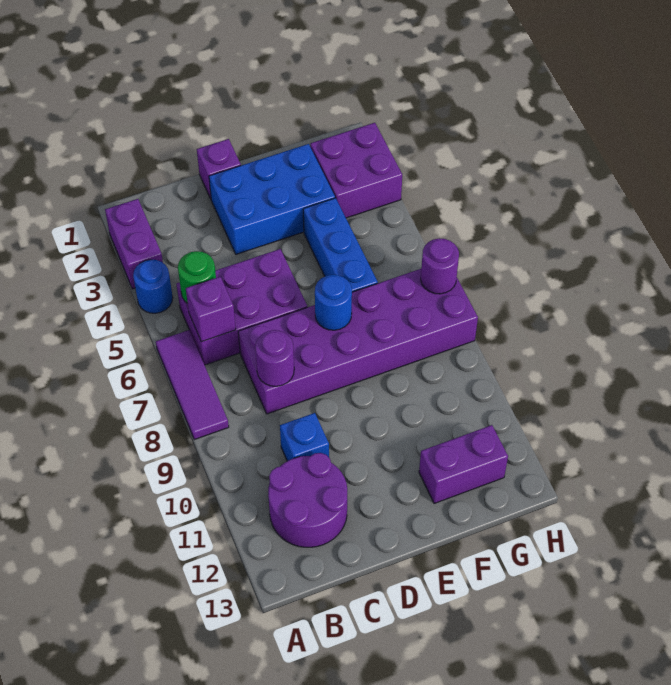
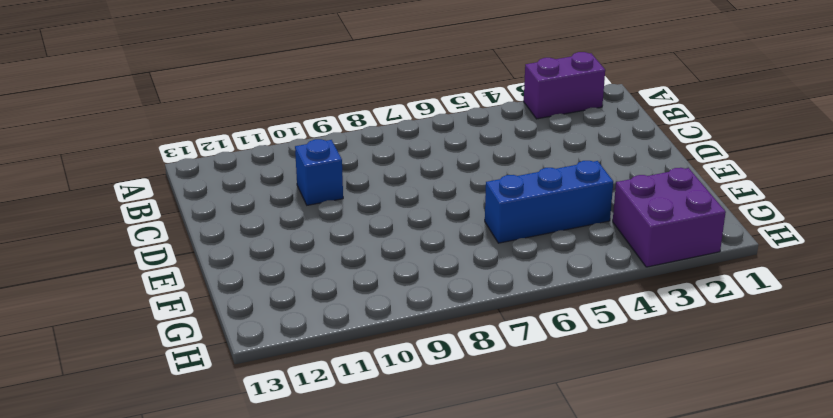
none -> blue 1x1 round brick [133,260,173,313]
none -> purple 1x3 tile [156,330,229,440]
none -> purple 2x3 brick [177,249,307,365]

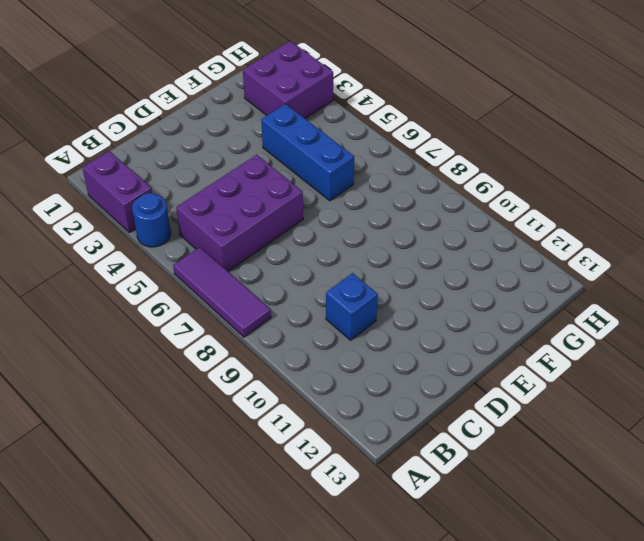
none -> purple 2x2 round brick [268,453,347,547]
none -> purple 2x6 brick [238,269,478,414]
none -> purple 1x1 brick [197,139,241,199]

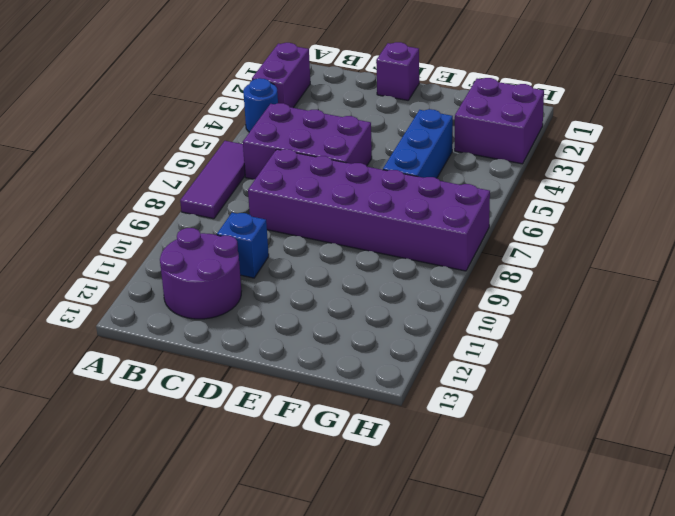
none -> blue 2x3 brick [209,144,335,254]
none -> purple 1x2 brick [419,425,508,504]
none -> green 1x1 round brick [178,251,216,303]

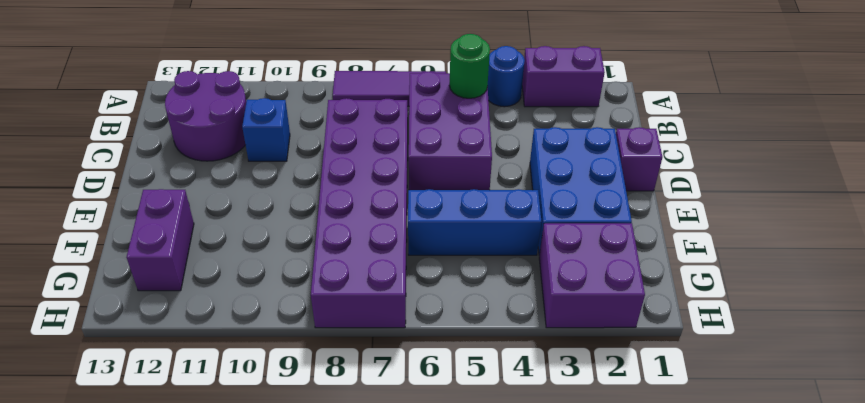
none -> purple 1x1 brick [186,277,236,342]
none -> purple 1x1 round brick [255,330,294,386]
none -> blue 1x1 round brick [315,275,352,330]

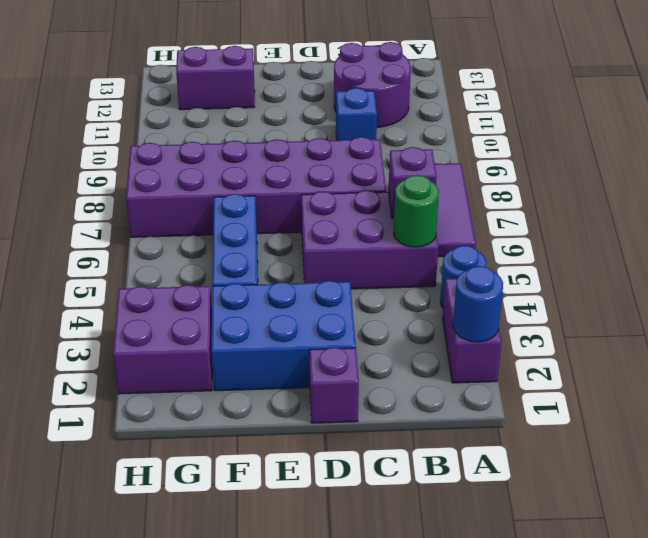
blue 1x1 round brick [453,266,503,342] -> blue 1x1 round brick moved to [315,275,352,330]
none -> purple 1x1 round brick [255,330,294,386]
none -> purple 1x1 round brick [421,238,459,294]

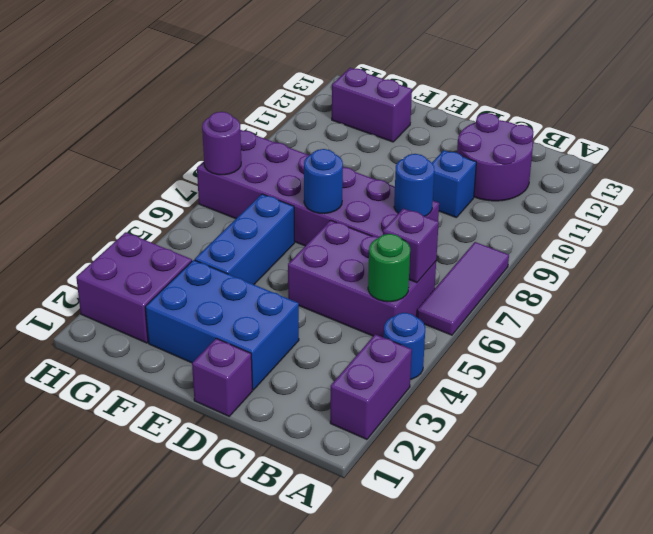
blue 1x1 round brick [394,154,434,216] -> purple 1x1 round brick [255,330,294,386]

